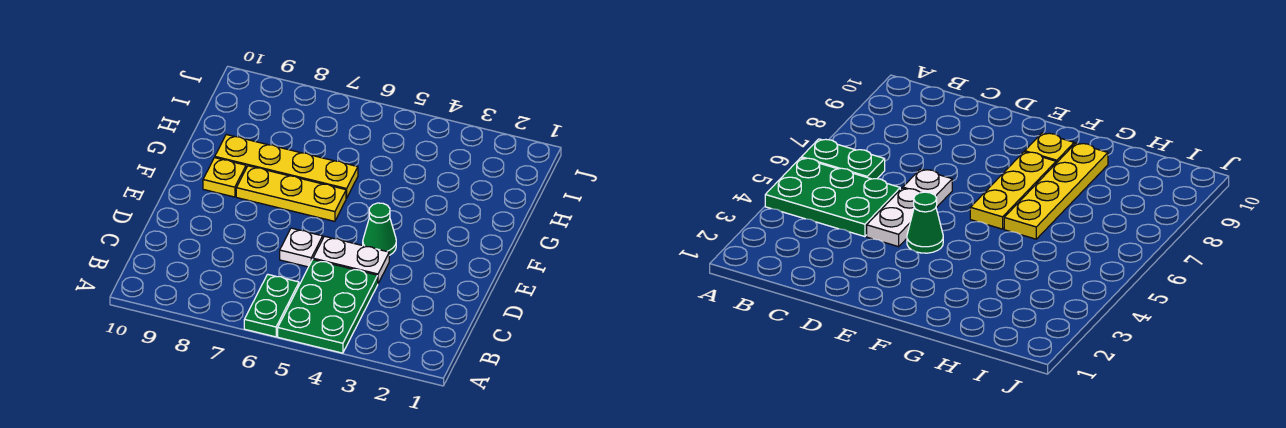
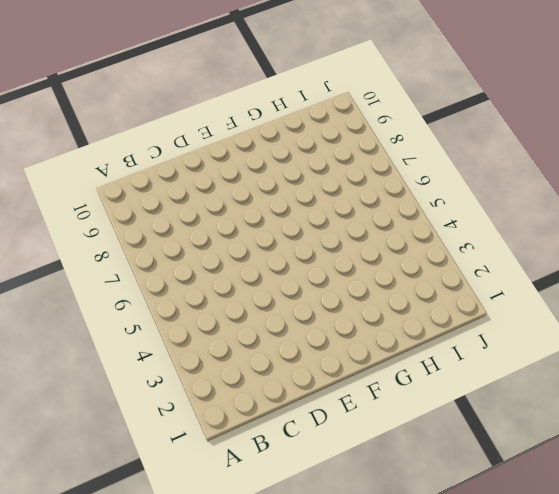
none -> green 2x3 plate [278,260,378,353]
none -> green 1x2 plate [244,274,299,337]

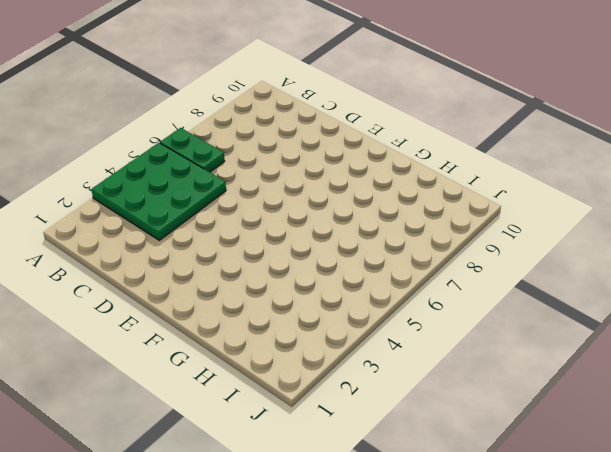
green 3x3 plate [92,143,226,240] -> green 2x3 plate [278,260,378,353]
none -> white 1x2 plate [313,236,389,283]
none -> white 1x1 plate [280,228,323,267]

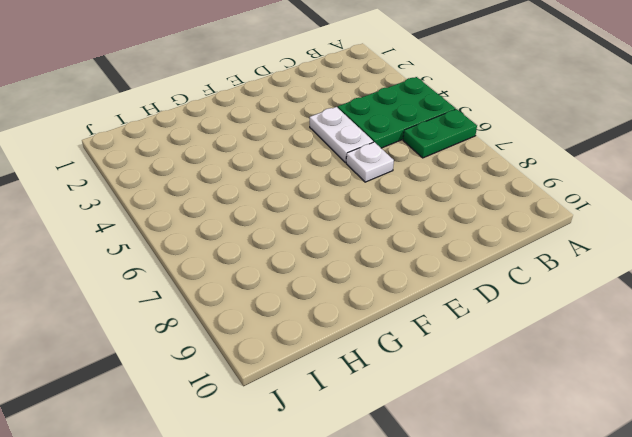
none -> green 1x1 cone [363,203,396,255]
none -> yellow 1x3 plate [236,166,346,221]

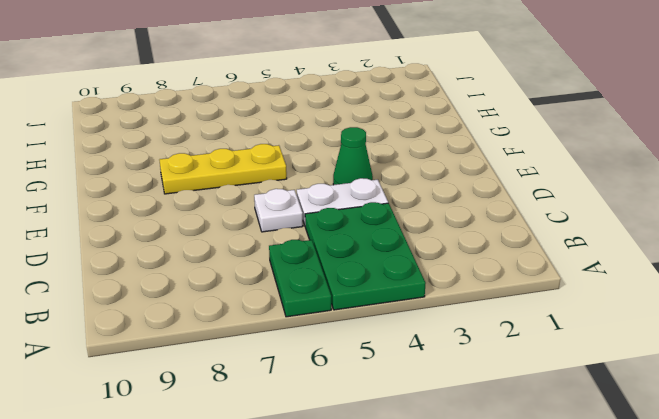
none -> yellow 1x1 plate [203,158,246,197]
none -> yellow 1x4 plate [215,135,358,198]

